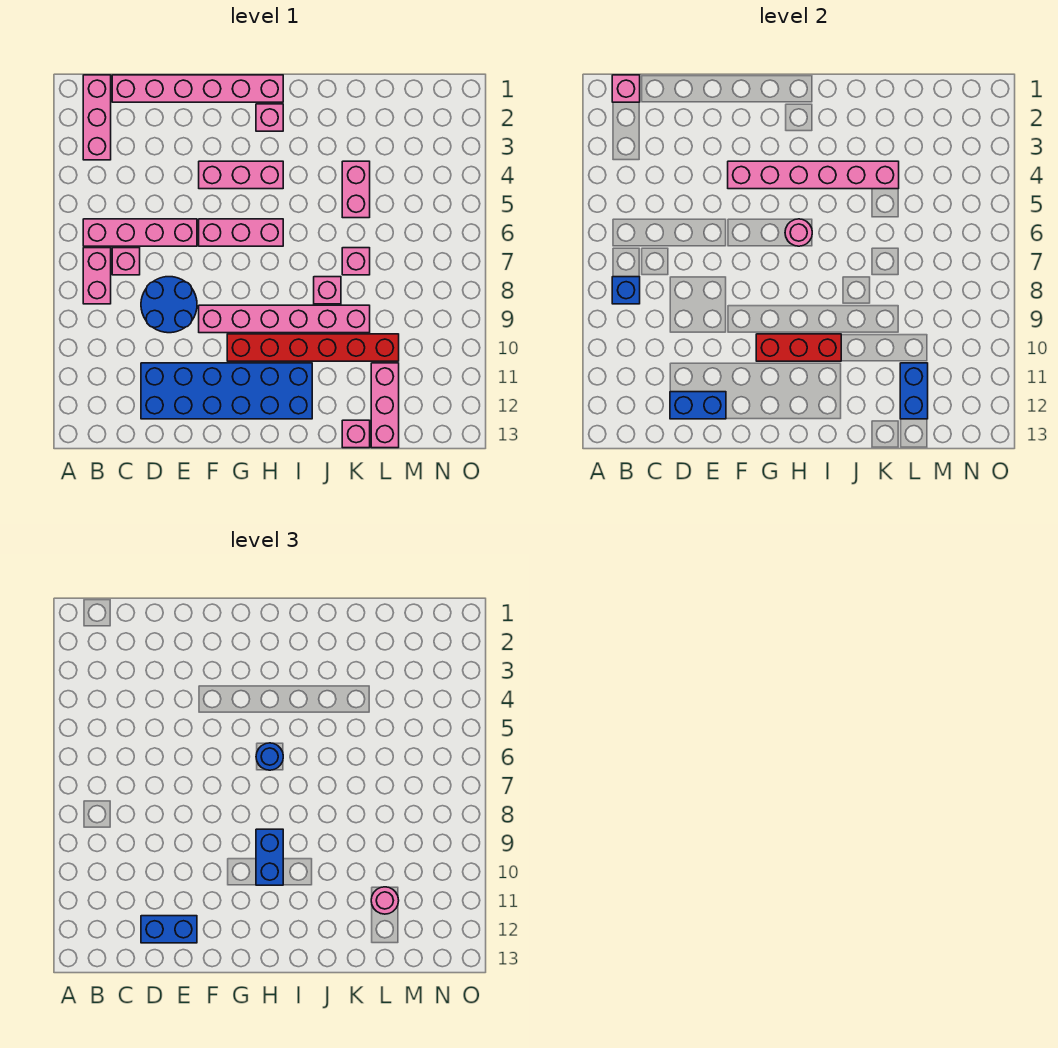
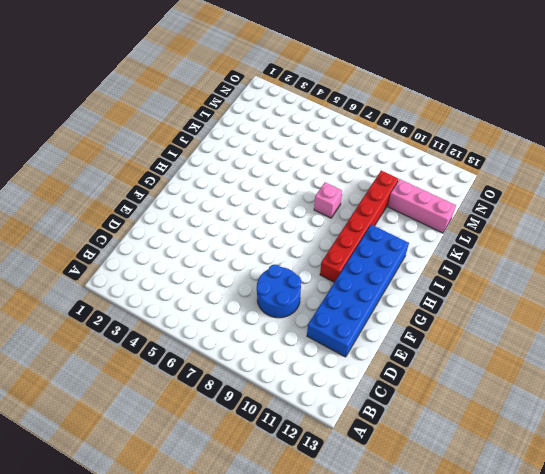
none -> pink 1x3 brick [83,75,111,160]
none -> pink 1x4 brick [83,219,197,246]
none -> pink 1x2 brick [83,248,111,304]

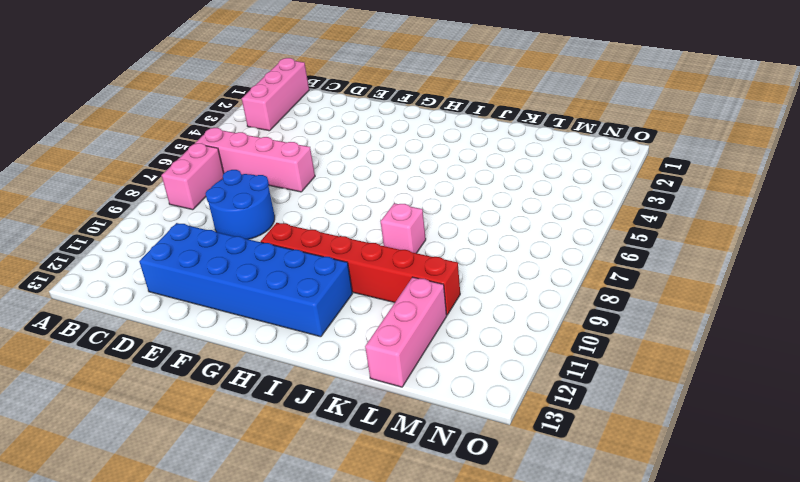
none -> pink 1x6 brick [112,75,283,102]
none -> pink 1x1 brick [112,248,140,275]
none -> pink 1x3 brick [199,161,283,189]

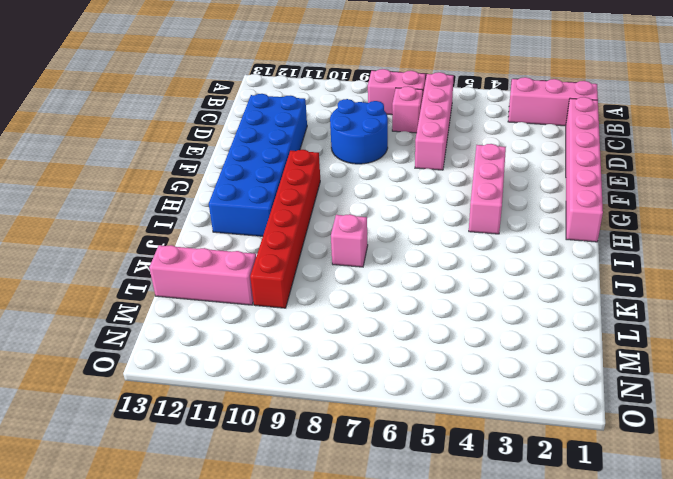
none -> pink 1x3 brick [199,219,283,246]
none -> pink 1x6 brick [199,305,370,333]
none -> pink 1x1 brick [256,104,283,131]

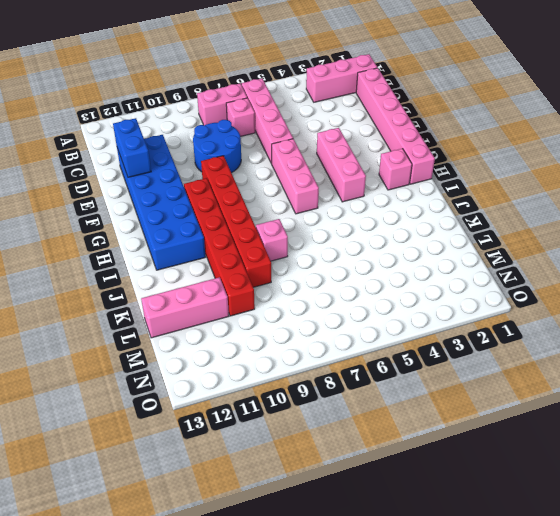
red 1x6 brick [201,156,271,287] -> pink 1x6 brick [199,305,370,333]
none -> pink 1x2 brick [342,161,370,218]
none -> pink 1x1 brick [342,248,370,275]
none -> pink 1x1 brick [342,420,370,448]

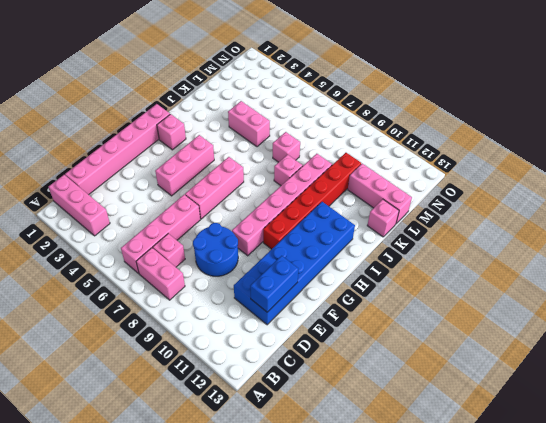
none -> pink 1x1 brick [612,75,640,102]
none -> blue 1x1 brick [612,277,640,304]
none -> pink 1x6 brick [728,161,899,189]

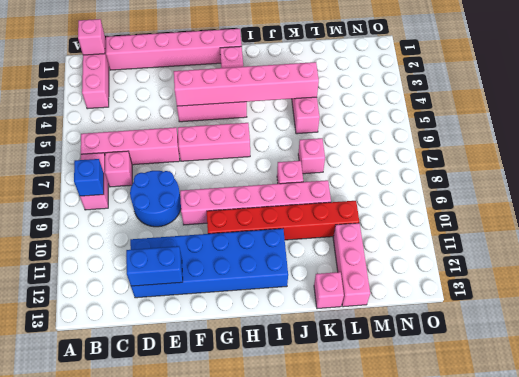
none -> red 1x3 brick [756,334,841,361]
none -> pink 1x1 round brick [785,219,812,246]
none -> blue 1x2 brick [900,363,928,419]

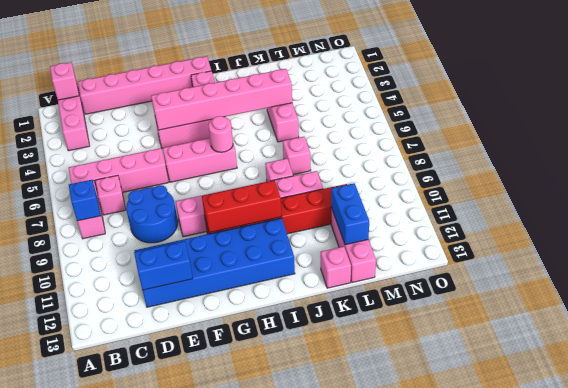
none -> blue 1x2 brick [141,916,197,943]
none -> blue 1x1 round brick [256,743,283,770]
none -> blue 1x2 brick [256,829,283,885]

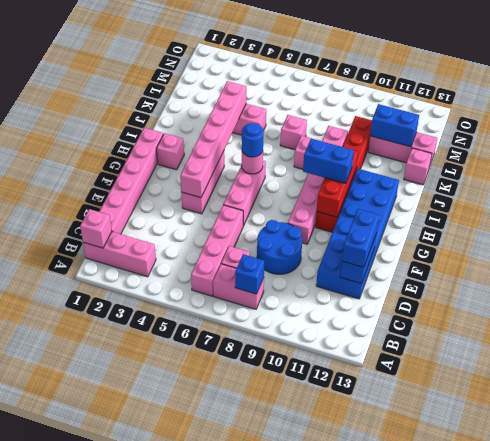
none -> pink 1x1 round brick [371,887,399,914]

